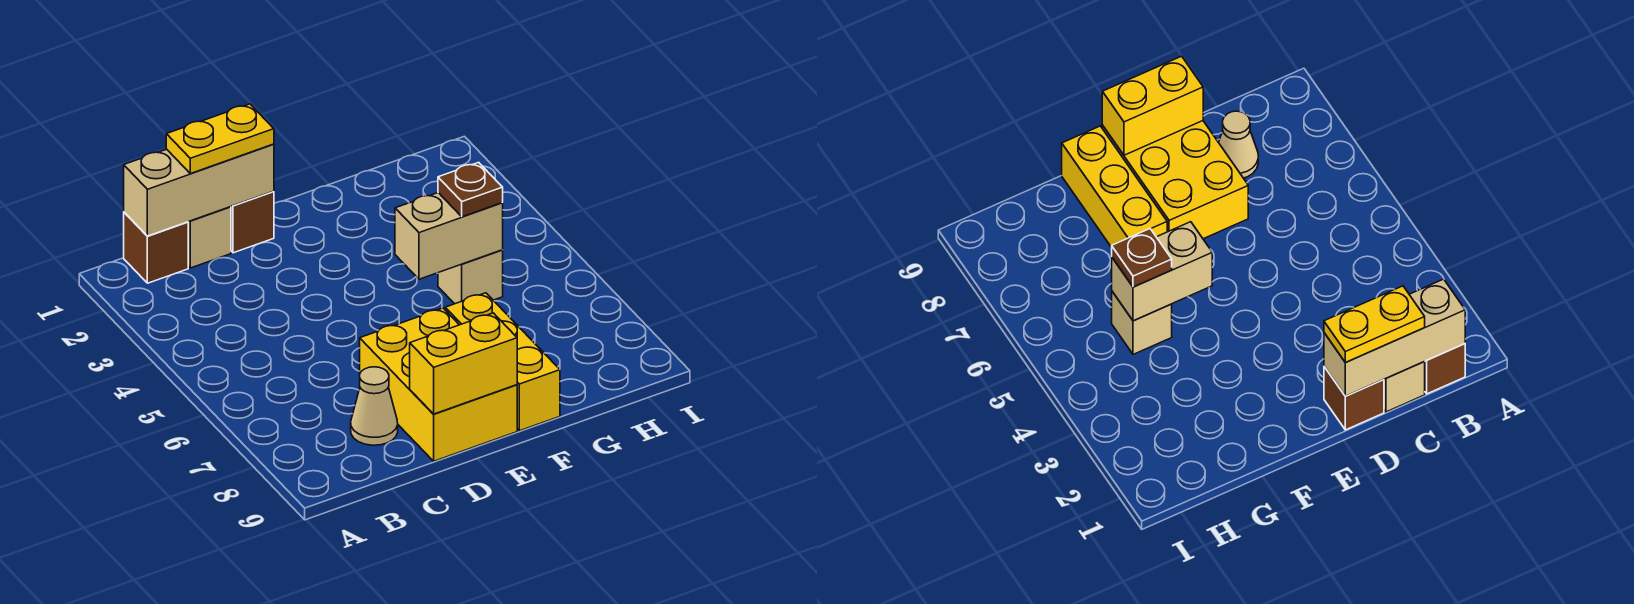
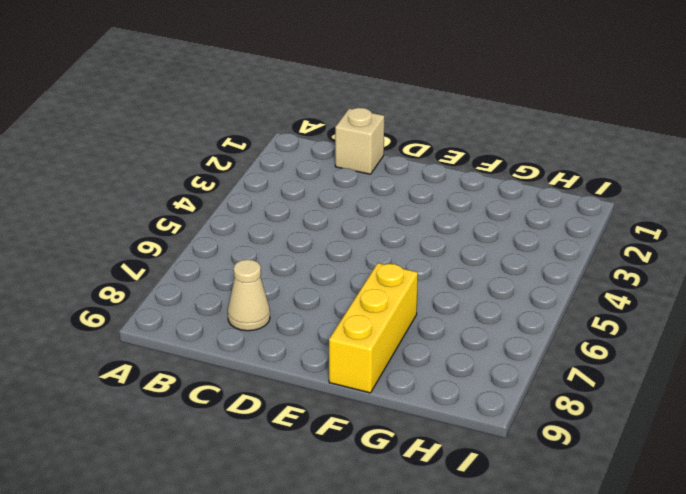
none -> brown 1x1 brick [124,212,188,283]
none -> brown 1x1 brick [231,191,274,253]
none -> yellow 2x3 brick [360,308,517,461]

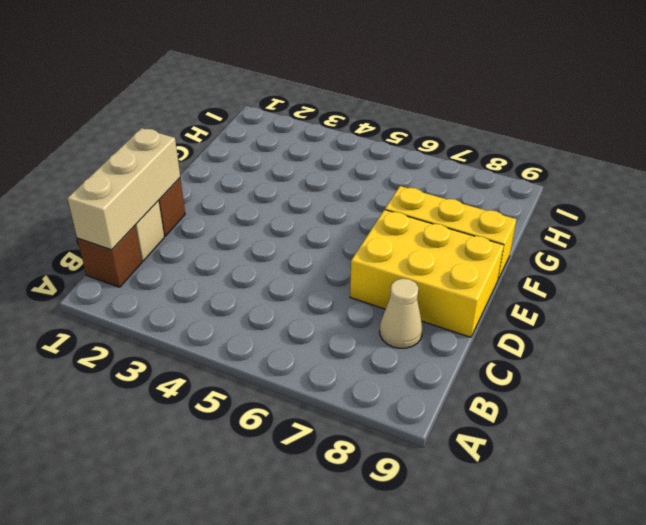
none -> tan 1x1 brick [438,250,503,304]
none -> yellow 1x2 brick [410,313,517,414]
none -> tan 1x2 brick [395,193,503,279]

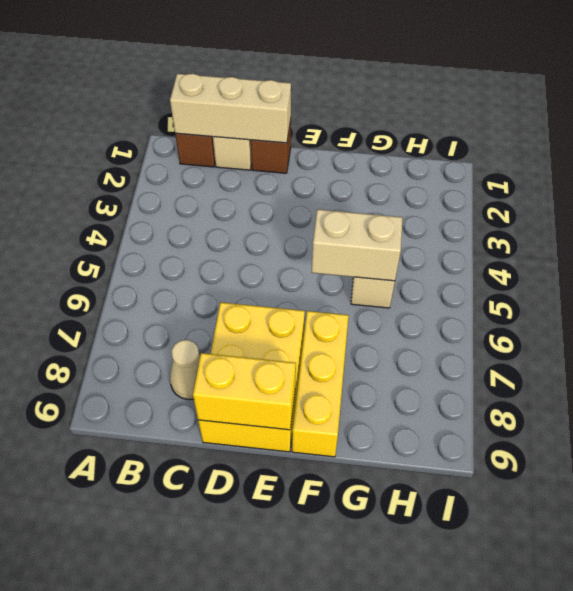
none -> yellow 1x2 plate [166,104,274,174]
none -> brown 1x1 plate [438,162,503,217]

